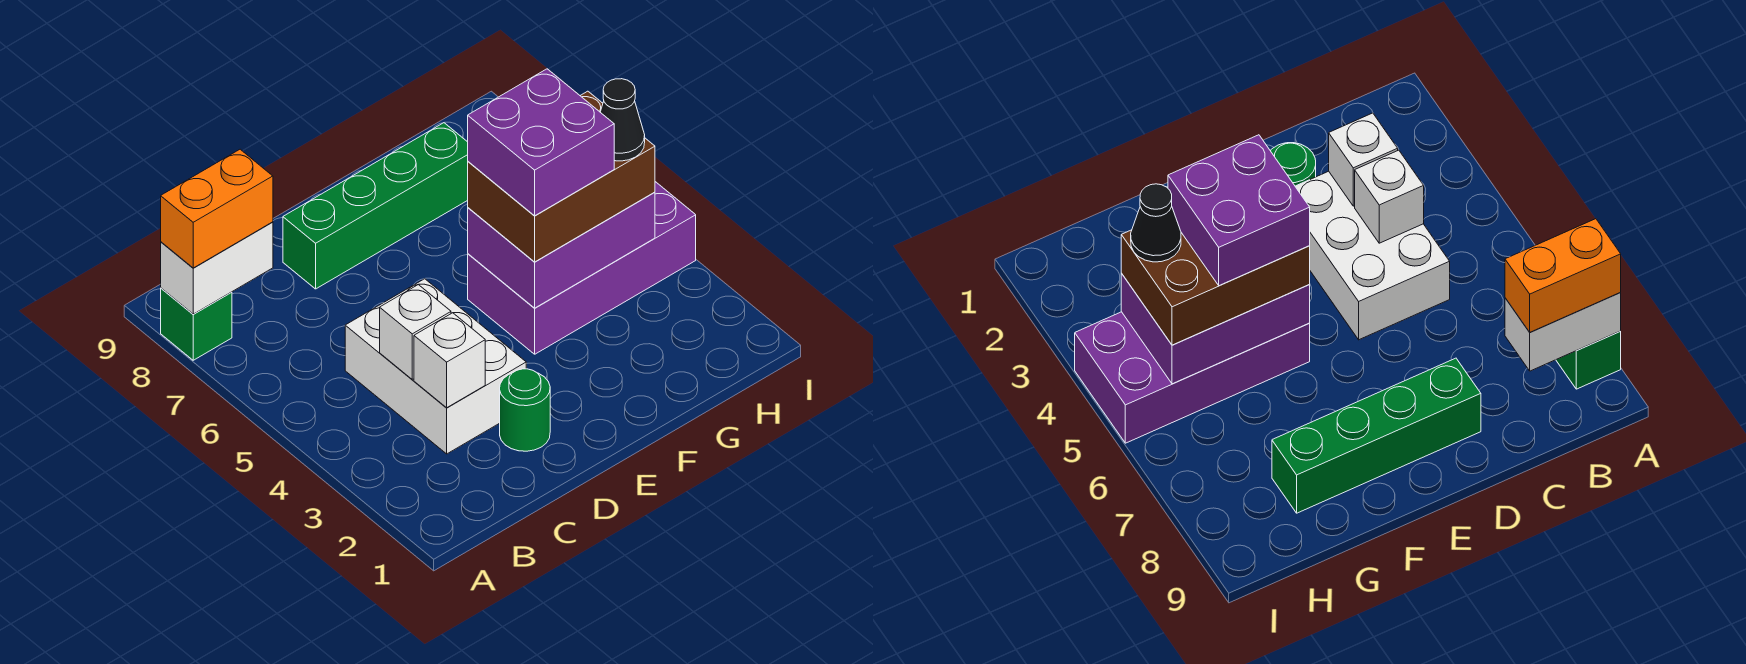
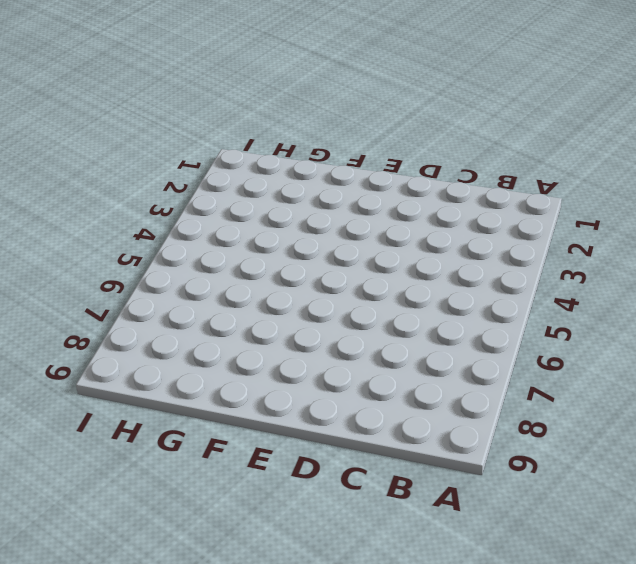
none -> green 1x1 brick [161,288,232,360]
none -> white 2x3 brick [345,279,526,454]
none -> green 1x1 round brick [500,369,550,451]

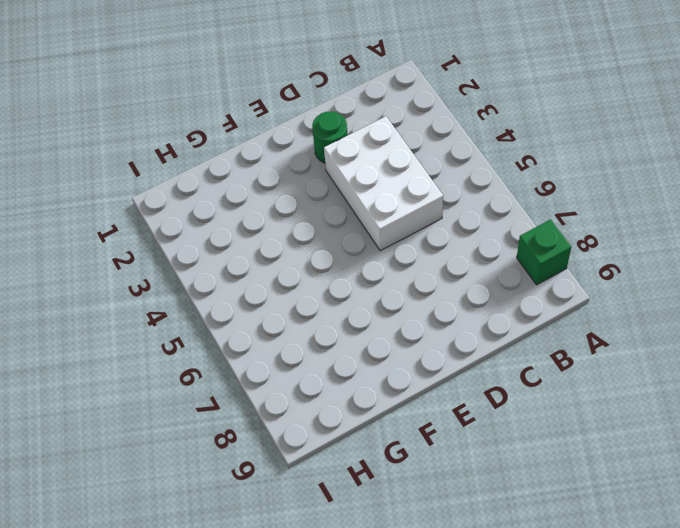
none -> green 1x4 brick [283,123,468,289]
none -> purple 2x4 brick [468,182,696,354]
none -> white 1x2 brick [161,222,273,314]

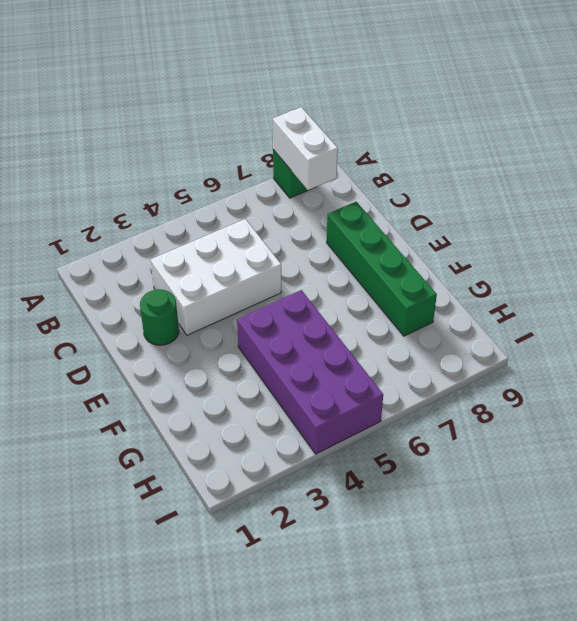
none -> white 1x1 brick [414,313,485,408]
none -> white 1x1 brick [380,285,451,379]
none -> purple 2x3 brick [468,192,655,308]

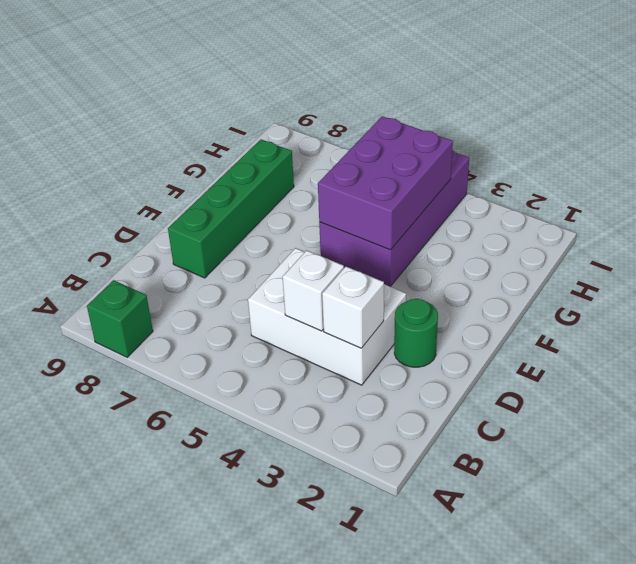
none -> white 1x2 brick [161,222,273,314]
none -> orange 1x2 brick [161,149,273,268]
none -> brown 2x3 brick [468,91,655,262]

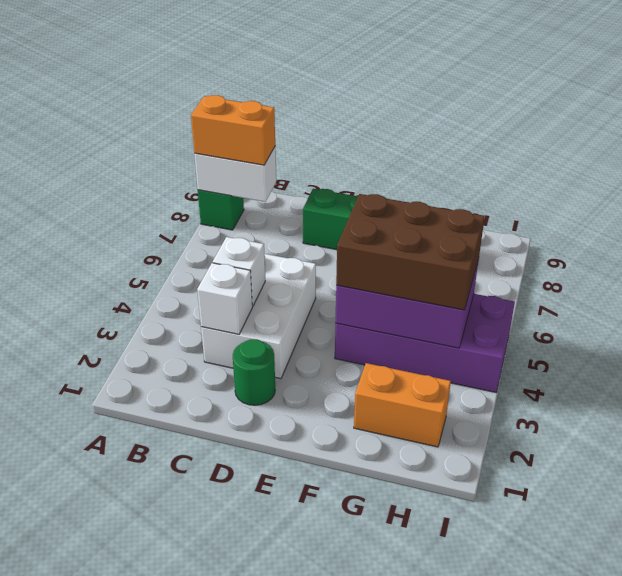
orange 1x2 brick [354,363,451,447] -> none
none -> purple 2x2 brick [468,69,614,216]
none -> black 1x1 cone [600,79,645,161]

